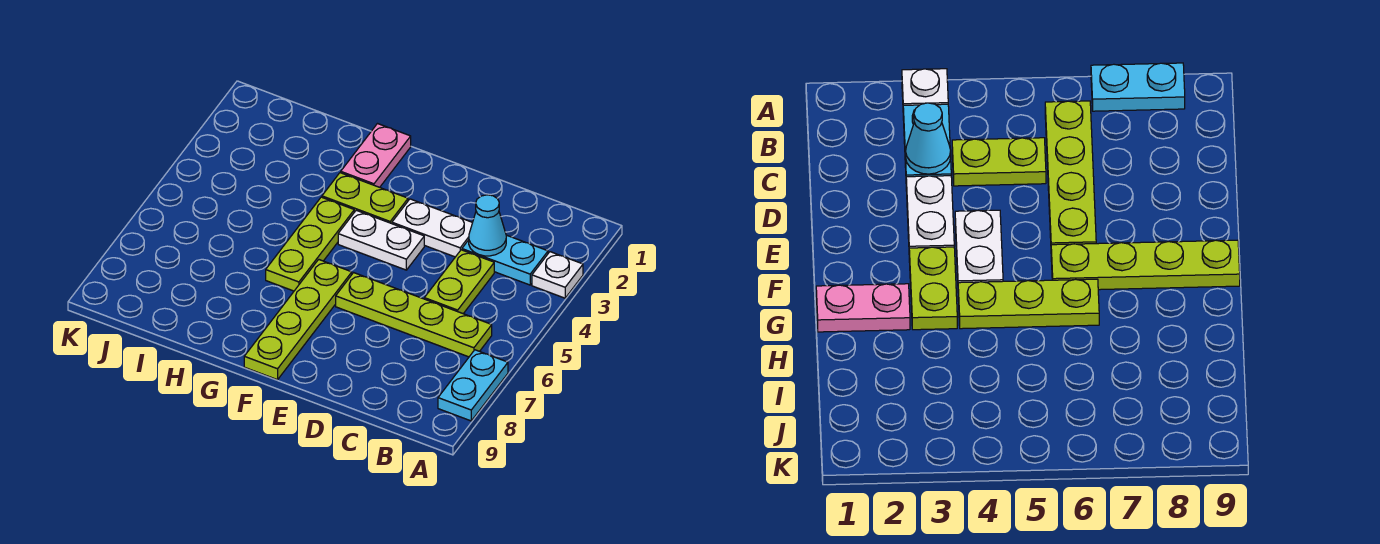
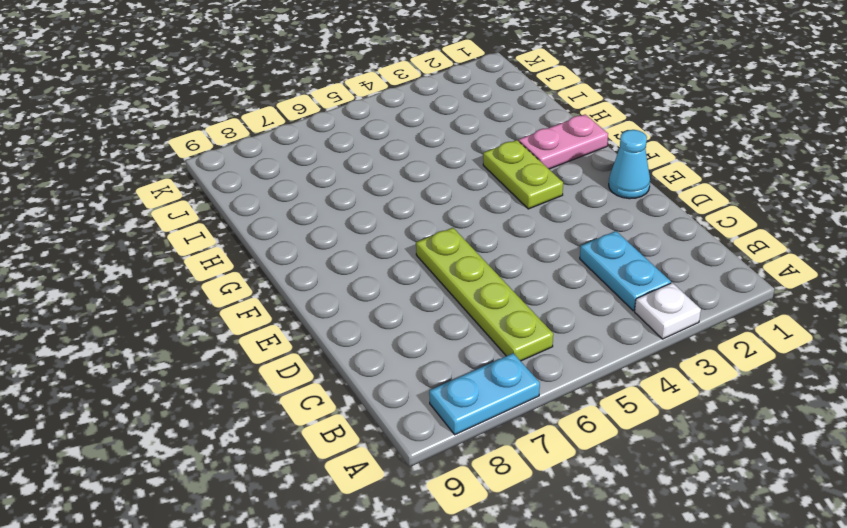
cyan 1x1 cone [609,130,650,199] -> cyan 1x1 cone moved to [469,195,506,256]
none -> lime 1x2 plate [424,250,494,314]
none -> white 1x2 plate [392,199,473,257]
none -> white 1x2 plate [338,210,424,270]

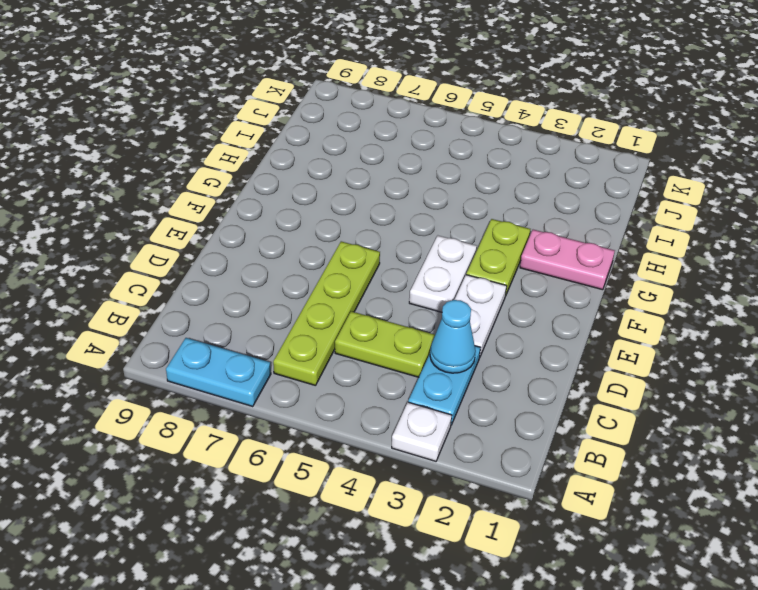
none -> lime 1x4 plate [244,259,352,380]
none -> lime 1x3 plate [266,197,354,291]

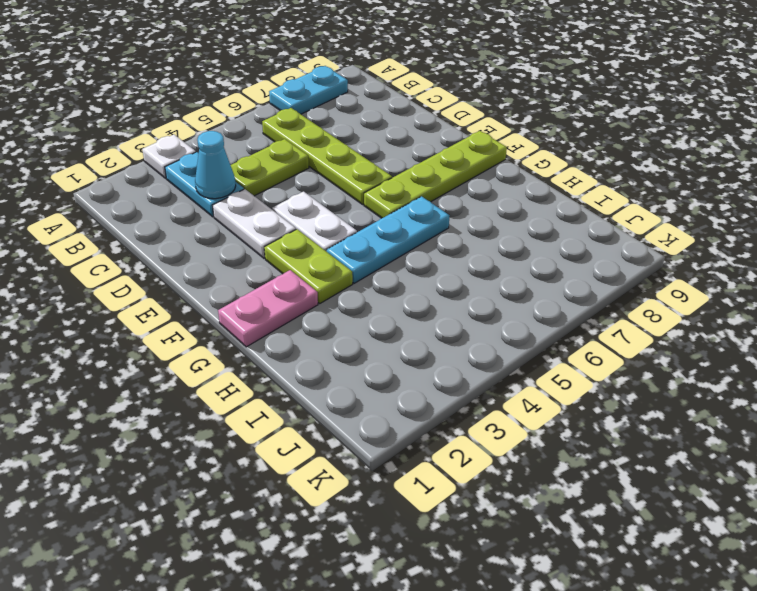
cyan 1x3 plate [327,196,450,283] -> lime 1x3 plate [266,197,354,291]

